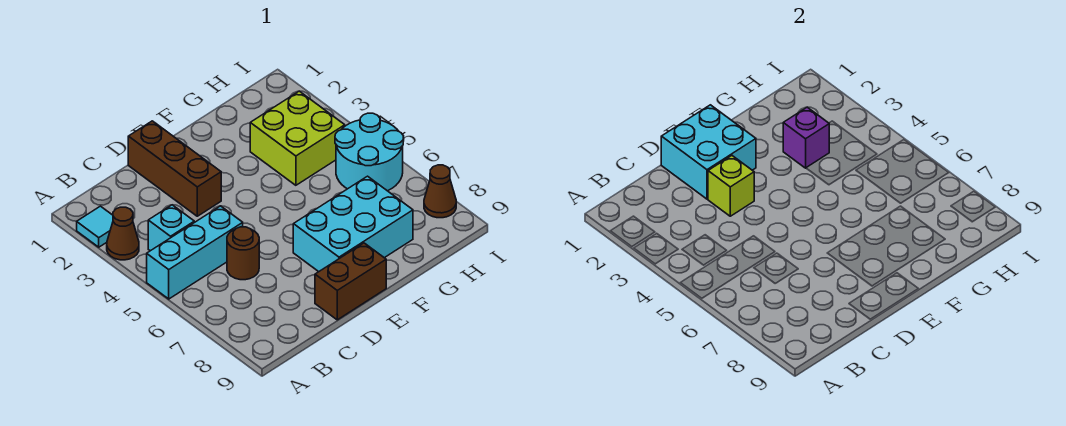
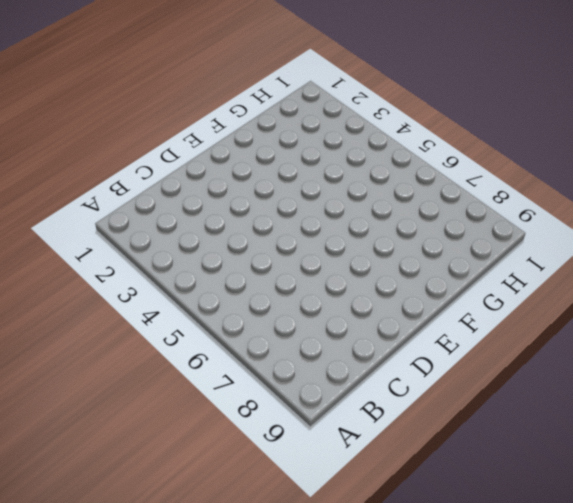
none -> cyan 1x1 tile [77,206,113,247]
none -> brown 1x1 cone [107,207,139,260]
none -> cyan 1x3 brick [147,206,243,299]

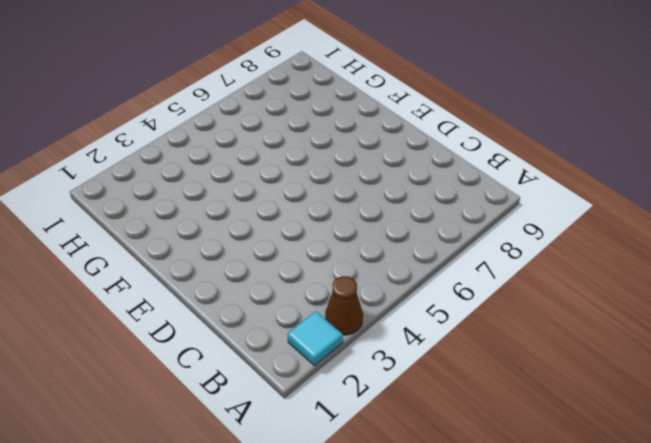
none -> cyan 1x3 brick [147,206,243,299]
none -> cyan 1x1 brick [148,205,194,251]
none -> brown 1x1 round brick [227,227,259,280]

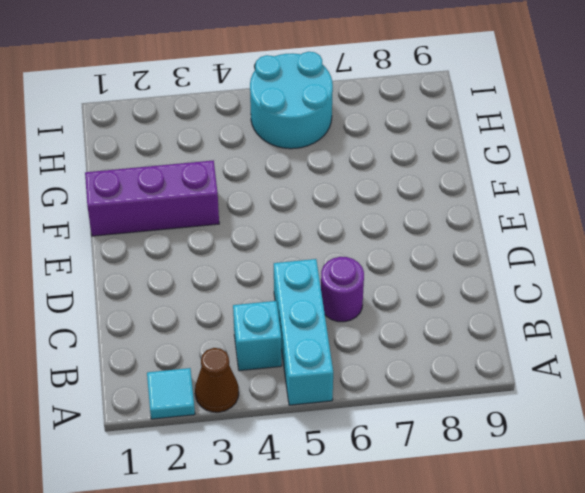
purple 1x1 round brick [321,257,364,322] -> brown 1x1 round brick [227,227,259,280]
purple 1x3 brick [85,160,219,236] -> none
none -> brown 1x3 brick [128,121,221,216]
none -> brown 1x2 brick [315,243,386,320]
none -> cyan 2x3 brick [293,176,413,272]

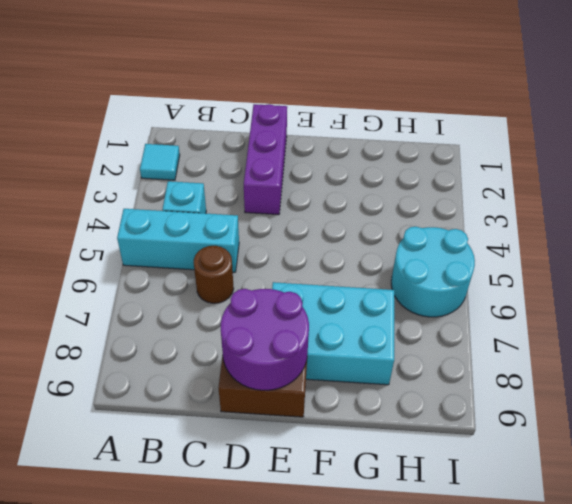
purple 1x3 brick [244,104,287,215] -> brown 1x3 brick [128,121,221,216]
purple 2x2 round brick [221,289,309,390] -> none
none -> brown 1x1 cone [107,207,139,260]
none -> lime 2x2 brick [250,91,345,185]
none -> brown 1x1 cone [424,165,456,218]

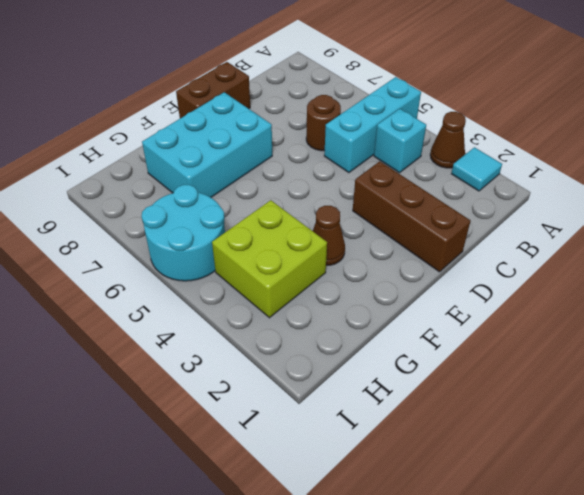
brown 1x1 cone [313,206,345,265] -> brown 1x1 cone moved to [424,165,456,218]
none -> cyan 2x2 brick [661,105,756,199]
none -> lime 1x1 brick [708,156,754,216]
none -> purple 1x1 brick [783,107,829,168]

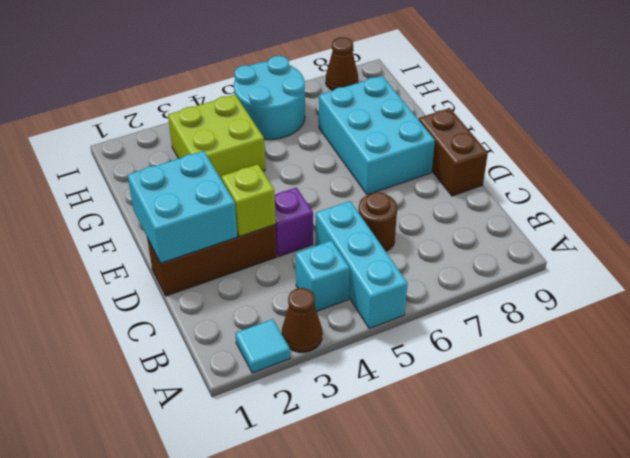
purple 1x1 brick [275,187,313,256] -> purple 1x1 brick moved to [783,107,829,168]

